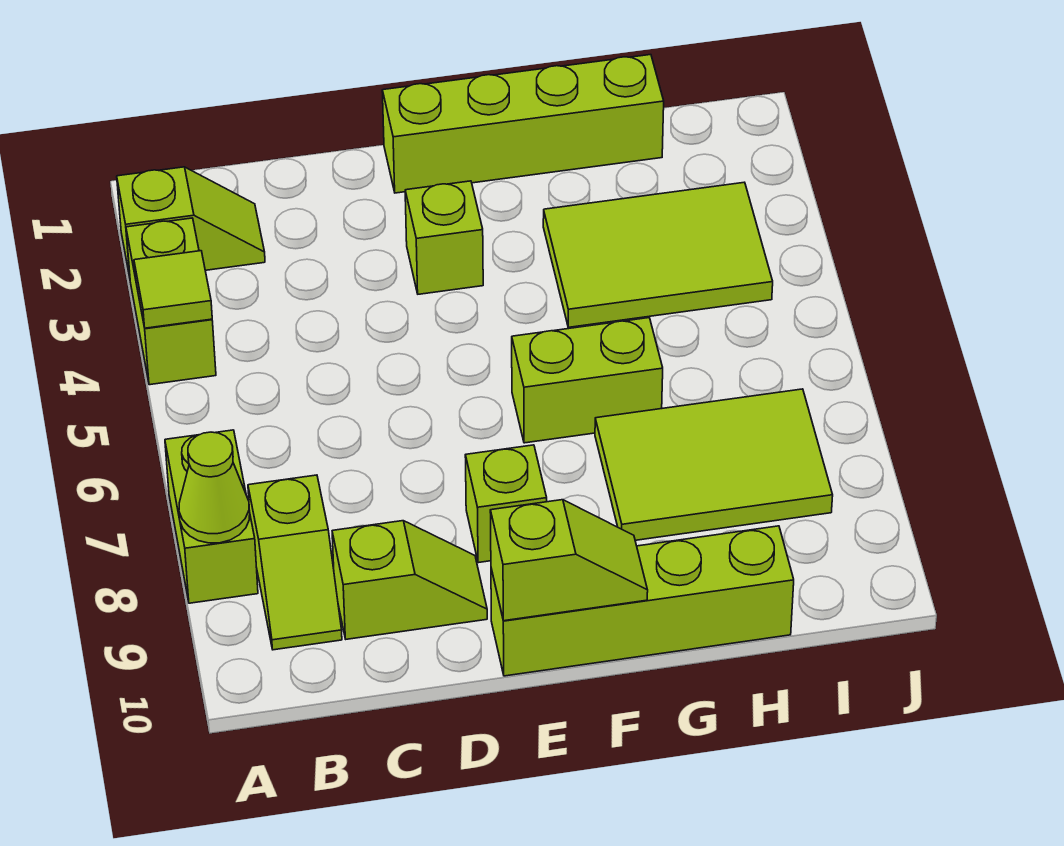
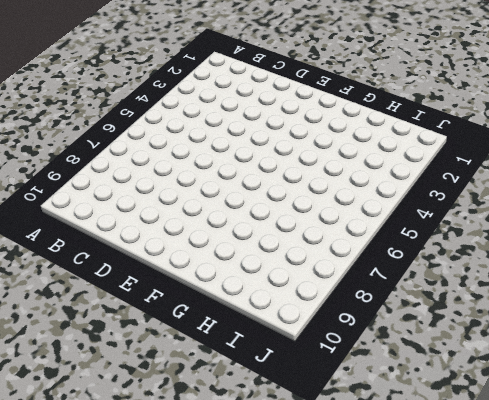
none -> lime 1x2 slope [117,167,265,277]
none -> lime 1x2 brick [126,218,216,385]
none -> lime 1x2 brick [165,430,258,603]

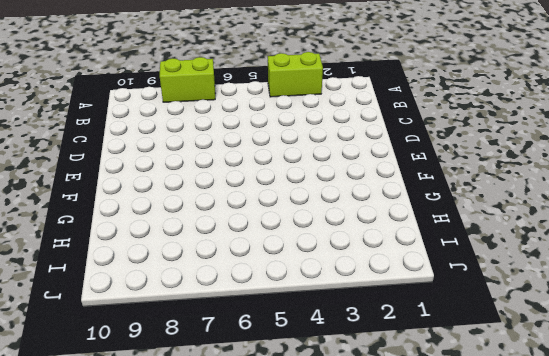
none -> lime 1x2 slope [117,167,265,277]
none -> lime 1x2 slope [248,475,342,650]
none -> lime 1x2 slope [332,521,487,639]

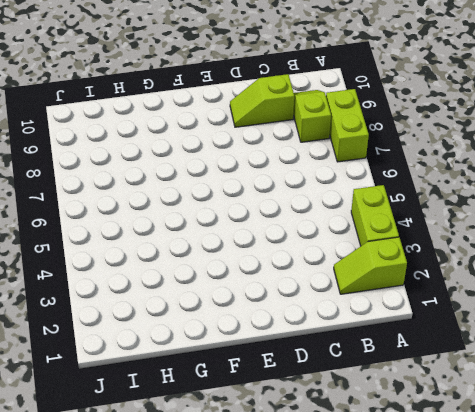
none -> lime 1x4 brick [382,55,664,193]
none -> lime 1x1 brick [405,181,483,294]
none -> lime 1x1 brick [465,445,547,563]

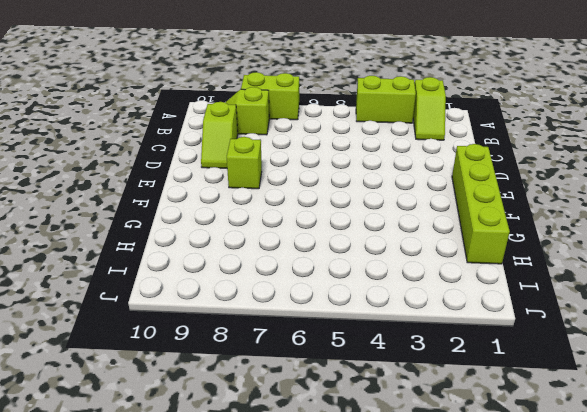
none -> lime 1x1 brick [405,181,483,294]
none -> lime 1x4 brick [491,526,794,676]
none -> lime 1x2 brick [512,318,663,443]

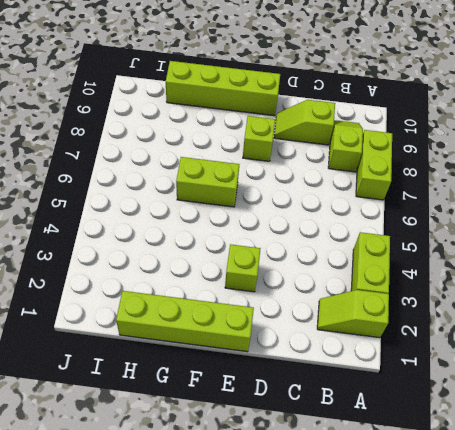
none -> lime 2x3 tile [543,182,773,327]
none -> lime 2x3 tile [595,389,833,540]
none -> lime 1x1 tile [134,251,212,328]

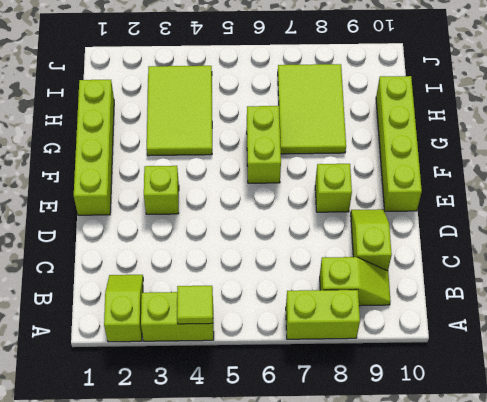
none -> lime 1x1 cone [179,432,250,543]
none -> lime 1x2 slope [490,500,648,621]

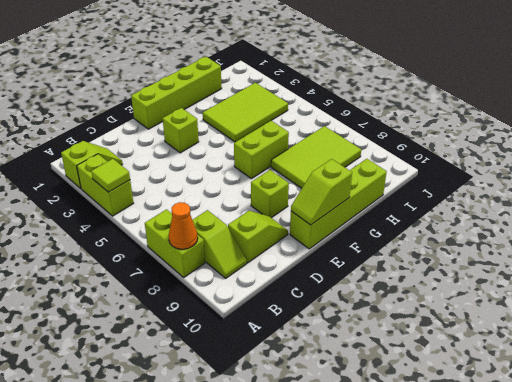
orange 1x1 cone [169,202,198,249] -> lime 1x1 cone [179,432,250,543]
lime 1x2 slope [291,159,352,225] -> lime 1x2 slope turned to [490,500,648,621]

